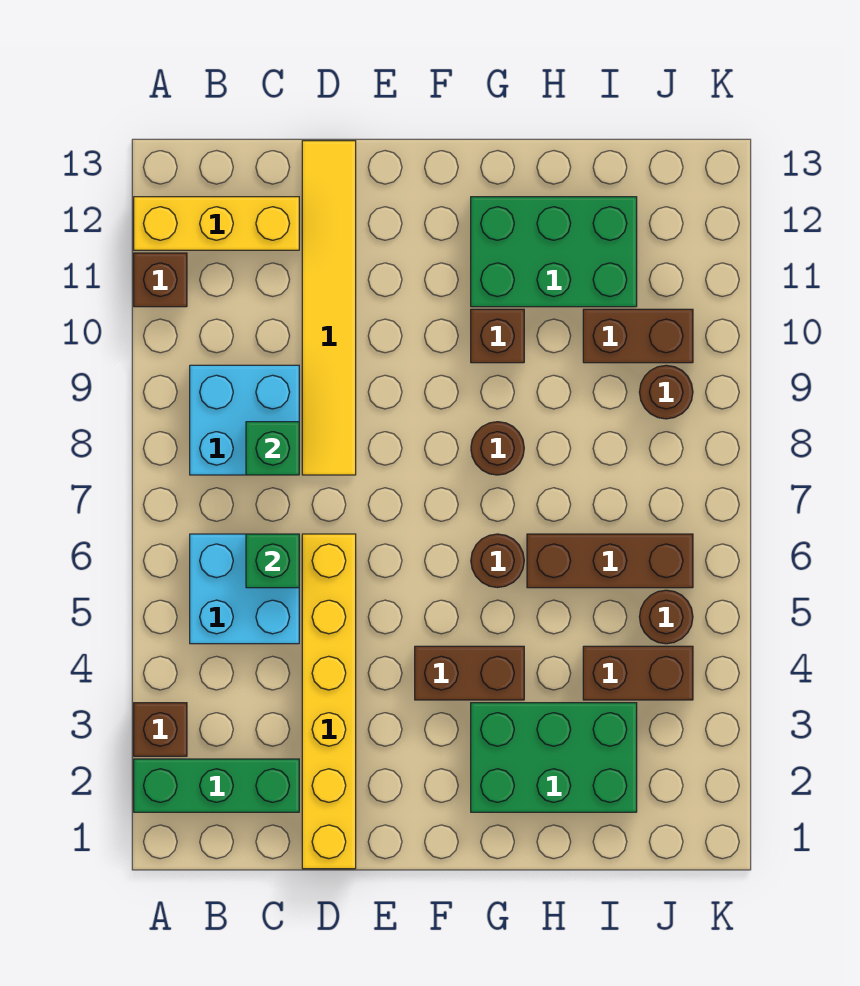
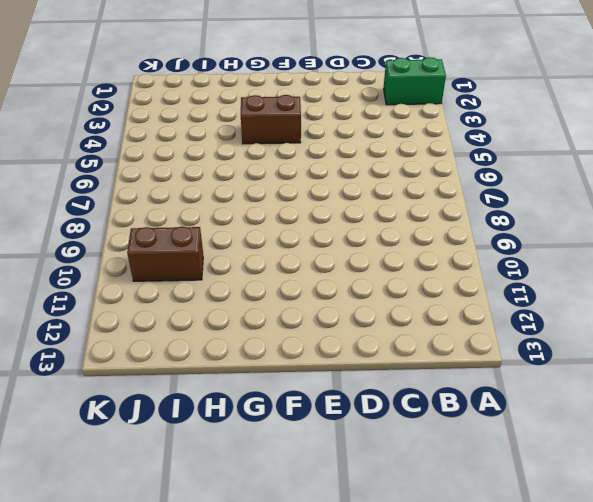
green 1x2 brick [384,57,446,105] -> green 1x3 brick [134,759,299,812]
none -> brown 1x1 brick [134,703,187,756]
none -> brown 1x1 brick [134,253,187,307]
none -> yellow 1x3 brick [134,197,299,250]

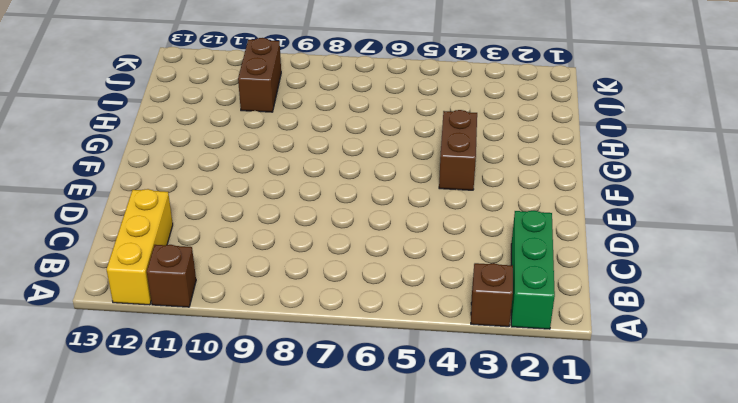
none -> cyan 2x2 brick [190,534,299,644]
none -> cyan 2x2 brick [190,365,299,475]
none -> yellow 1x6 brick [302,534,356,869]

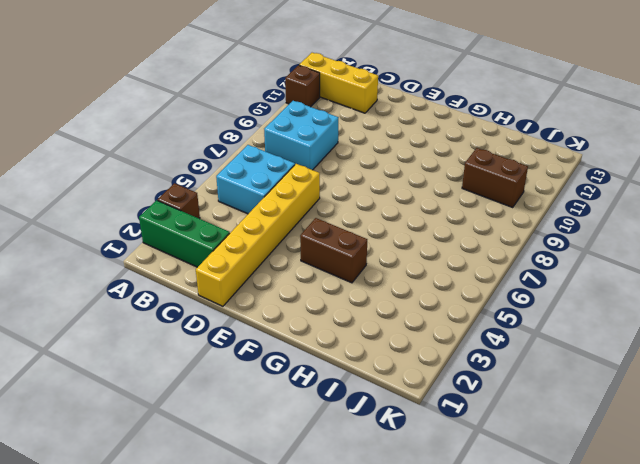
none -> yellow 1x6 tile [302,141,356,475]
none -> green 2x3 brick [471,703,637,812]
none -> brown 1x1 round brick [471,534,524,588]

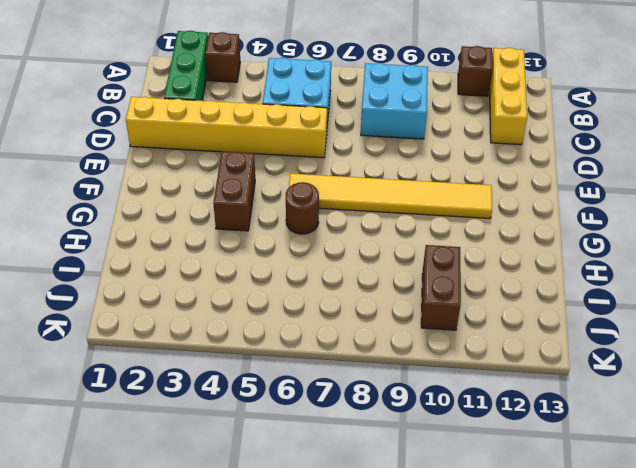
yellow 1x6 tile [289,174,492,218] -> yellow 1x6 tile moved to [302,141,356,475]
none -> green 2x3 brick [471,703,637,812]
none -> brown 1x1 round brick [471,422,524,475]
none -> brown 1x1 brick [471,309,524,363]

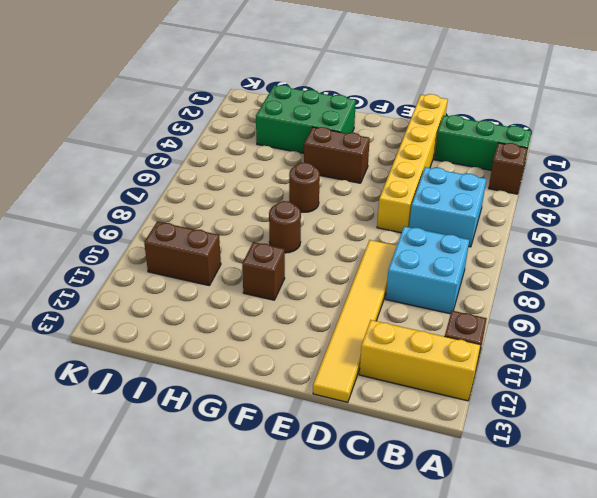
none -> green 2x3 brick [471,197,637,307]
none -> brown 1x3 brick [527,534,693,588]
none -> brown 1x2 brick [583,646,693,700]

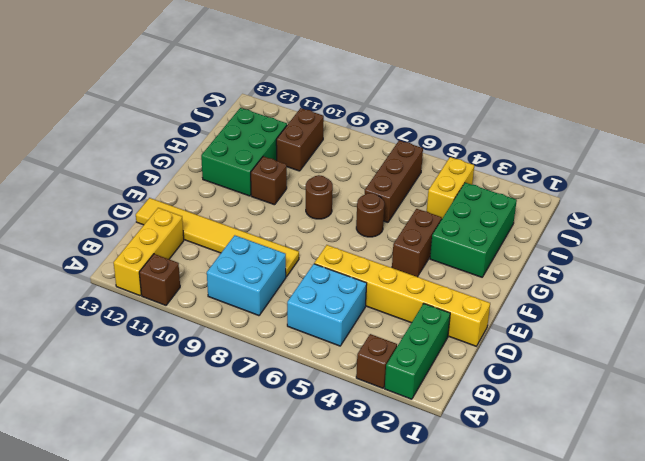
yellow 1x2 brick [427,157,474,218] -> brown 1x2 brick [583,646,693,700]
none -> brown 1x1 round brick [640,590,693,644]
none -> brown 1x1 round brick [639,365,693,419]
none -> green 1x1 brick [246,534,299,588]

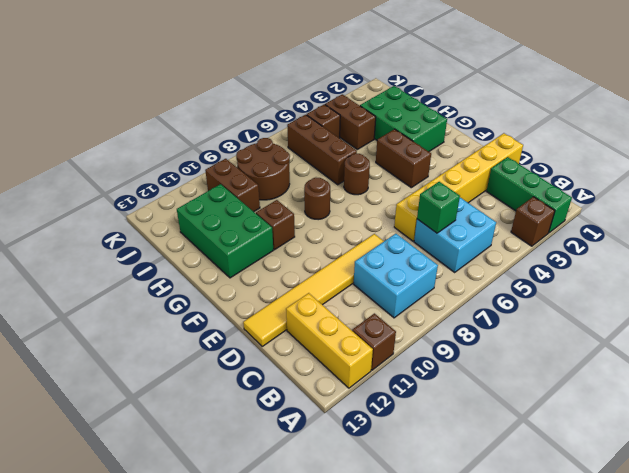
brown 2x2 round brick [236,138,290,200] -> brown 1x1 round brick [639,365,693,419]
brown 1x1 brick [307,104,340,138] -> brown 1x1 round brick [640,590,693,644]
none -> green 1x1 brick [246,422,299,475]

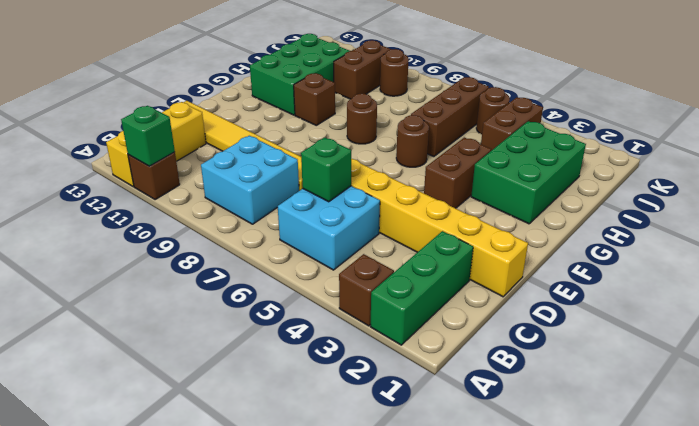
green 1x1 brick [121,106,175,166] -> green 1x1 brick moved to [246,422,299,475]

